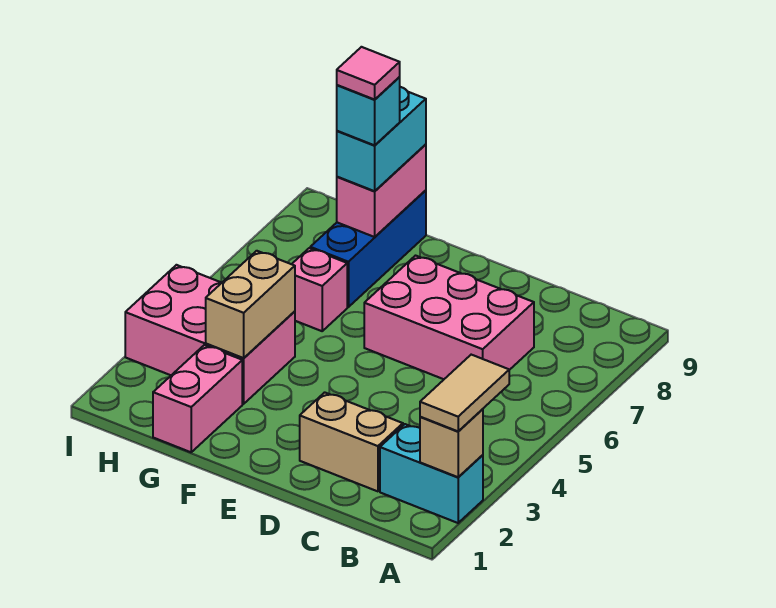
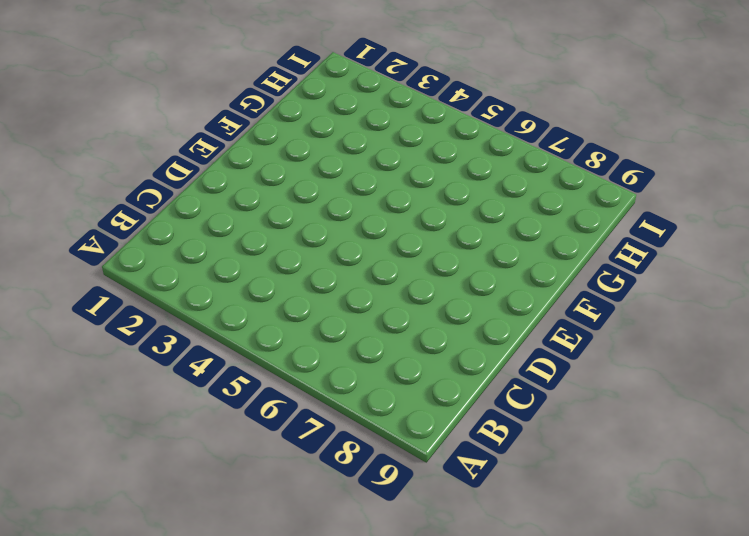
none -> cyan 1x2 brick [380,424,483,523]
none -> tan 1x2 brick [300,392,403,491]
none -> pink 2x3 brick [364,256,534,379]

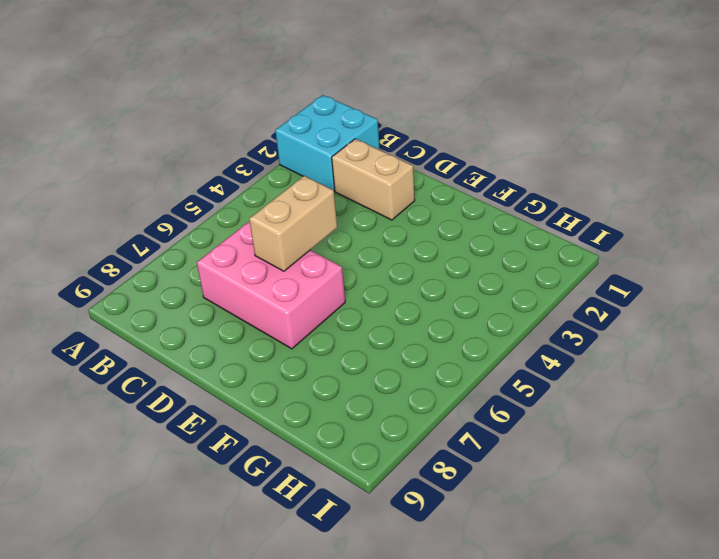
cyan 2x2 brick [275,95,380,191] -> cyan 1x2 brick [380,424,483,523]
tan 1x2 brick [249,176,337,271] -> tan 1x2 brick moved to [206,251,295,358]
none -> pink 1x2 brick [153,345,242,452]
none -> pink 2x3 brick [125,265,295,404]
none -> pink 1x1 brick [292,248,347,331]

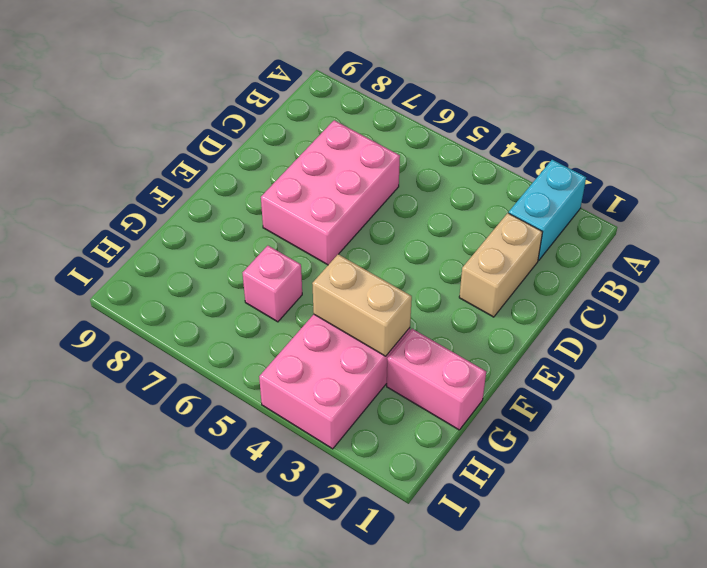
none -> blue 1x3 brick [310,190,426,307]
none -> tan 1x1 brick [420,409,483,477]
none -> pink 1x2 brick [337,144,426,237]

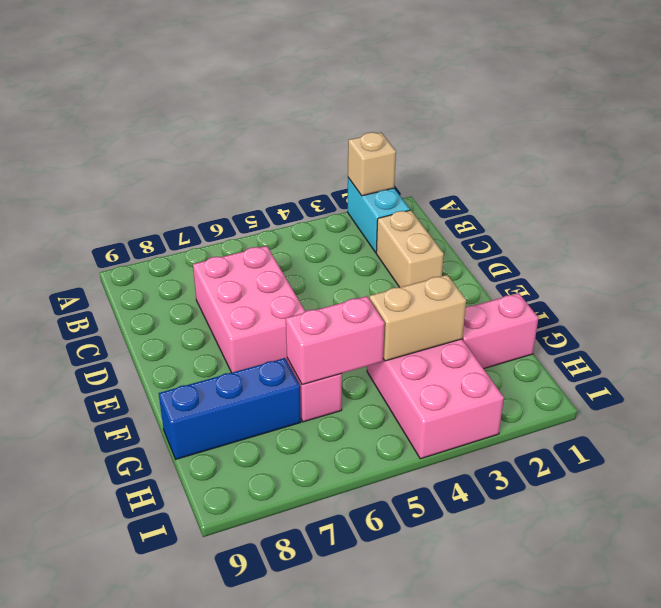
pink 1x2 brick [286,296,385,385] -> pink 1x2 brick moved to [337,144,426,237]
none -> tan 1x2 tile [420,355,509,431]
none -> cyan 1x2 brick [337,87,426,191]
none -> cyan 1x1 brick [337,77,400,145]

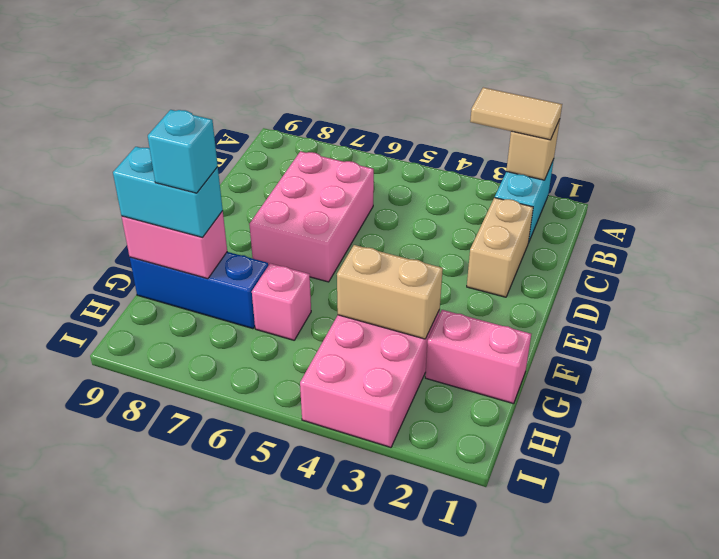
none -> pink 1x1 tile [337,47,400,100]

